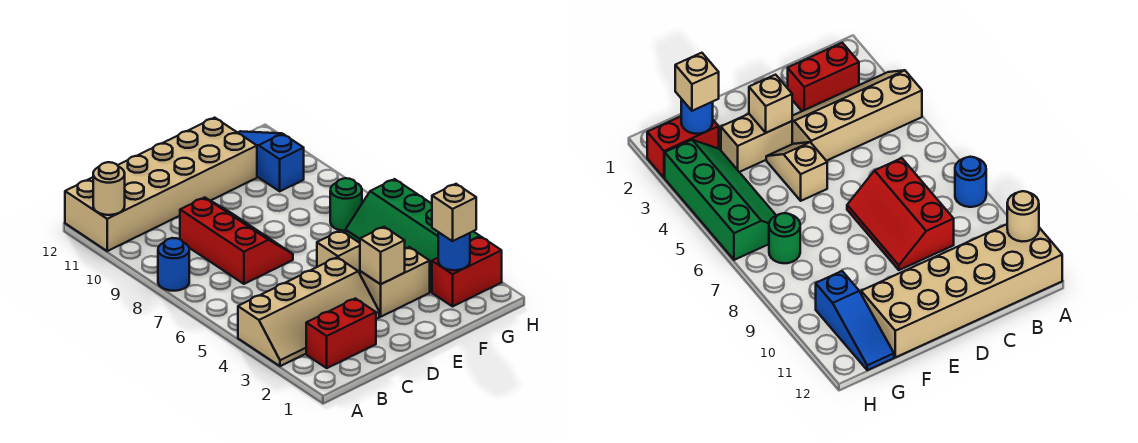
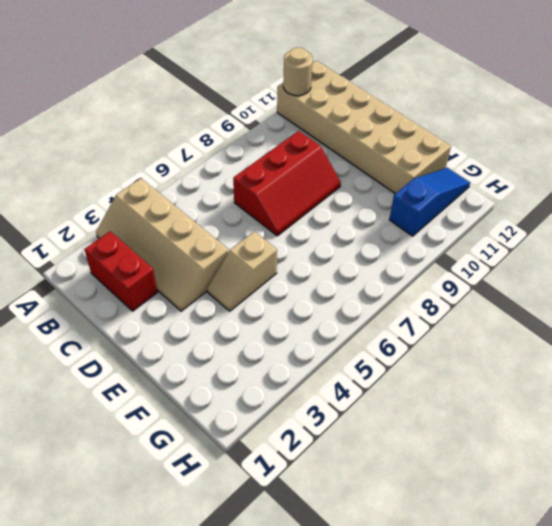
none -> blue 1x1 round brick [158,238,189,291]
none -> tan 1x2 brick [360,247,430,317]
none -> red 1x2 brick [432,237,502,306]

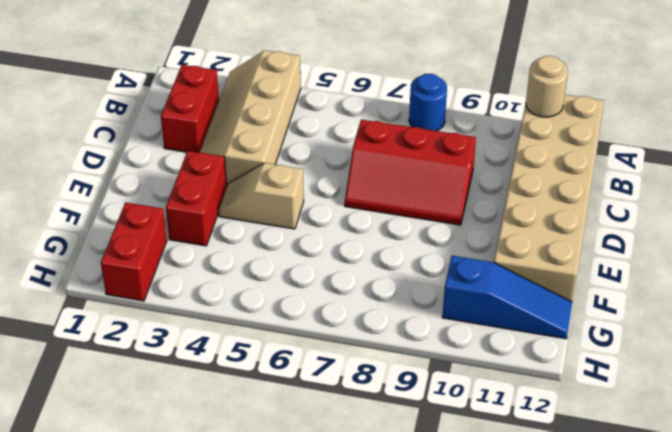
red 1x2 brick [166,151,227,246] -> tan 1x2 brick [360,247,430,317]
none -> green 2x4 slope [346,179,480,292]
none -> green 1x1 round brick [330,178,362,231]
none -> tan 1x1 brick [360,227,405,284]

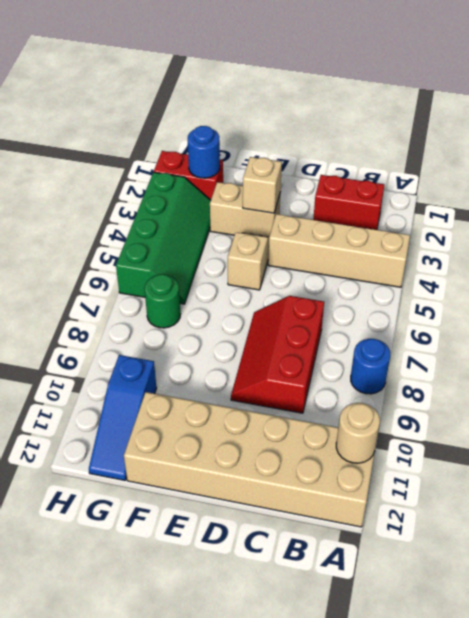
none -> tan 1x1 brick [432,184,476,241]

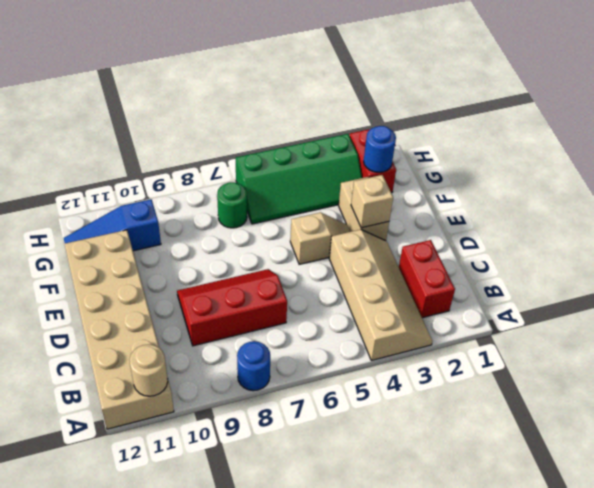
none -> tan 1x1 brick [432,184,476,241]

